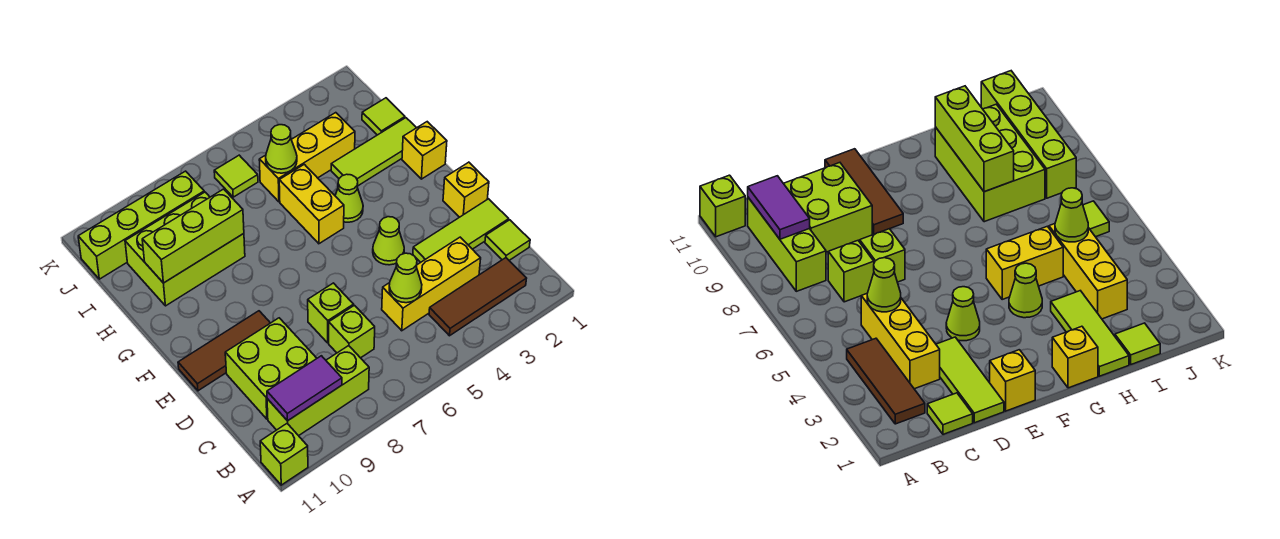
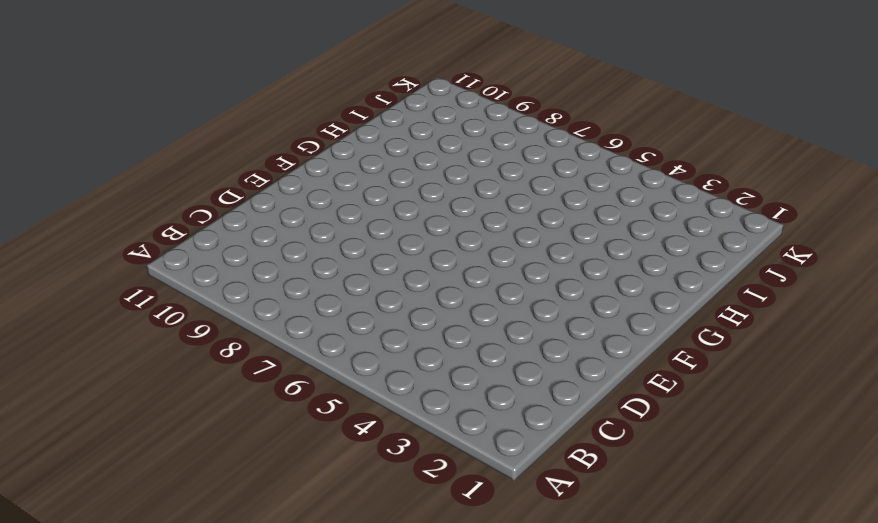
none -> lime 1x1 brick [260,424,308,485]
none -> brown 1x3 tile [429,258,527,336]
none -> lime 1x3 brick [267,346,369,436]

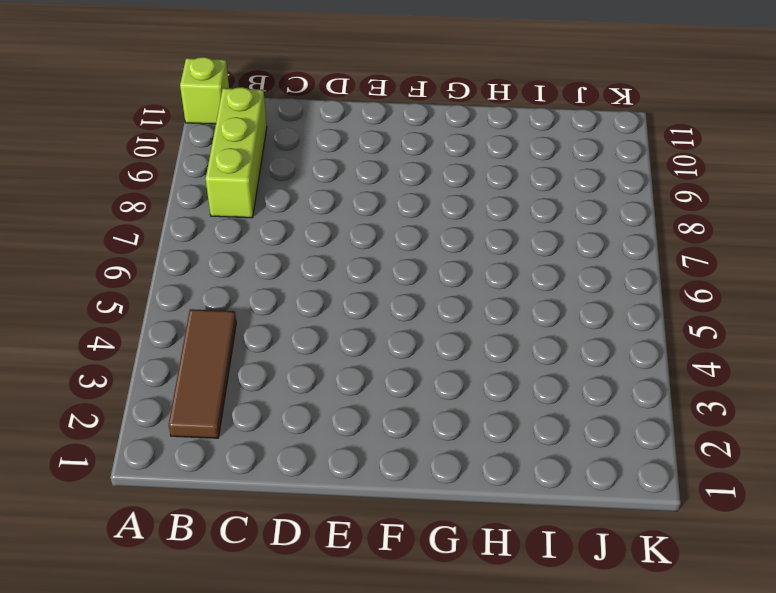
none -> lime 1x1 tile [485,220,530,260]
none -> yellow 1x3 brick [382,237,481,331]
none -> lime 1x1 brick [329,305,375,358]

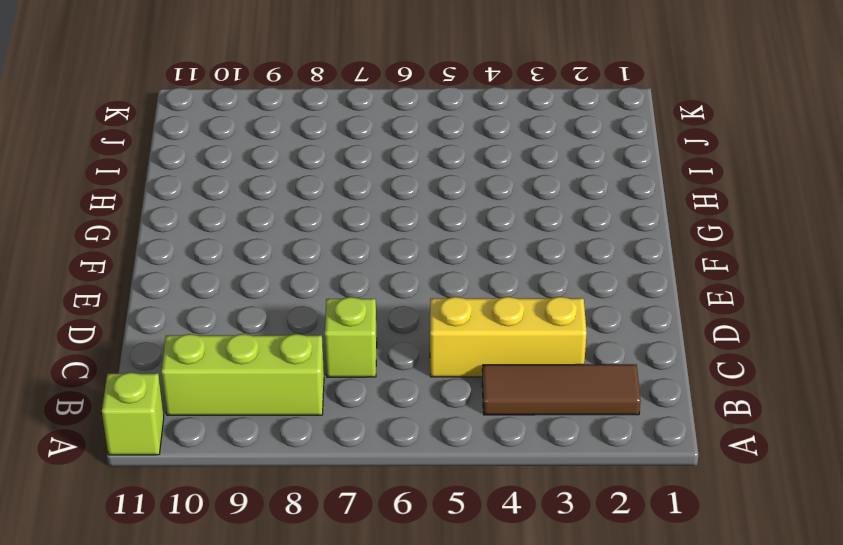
none -> lime 1x1 tile [485,220,530,260]
none -> lime 2x2 brick [225,318,317,419]
none -> lime 1x3 tile [413,199,509,262]

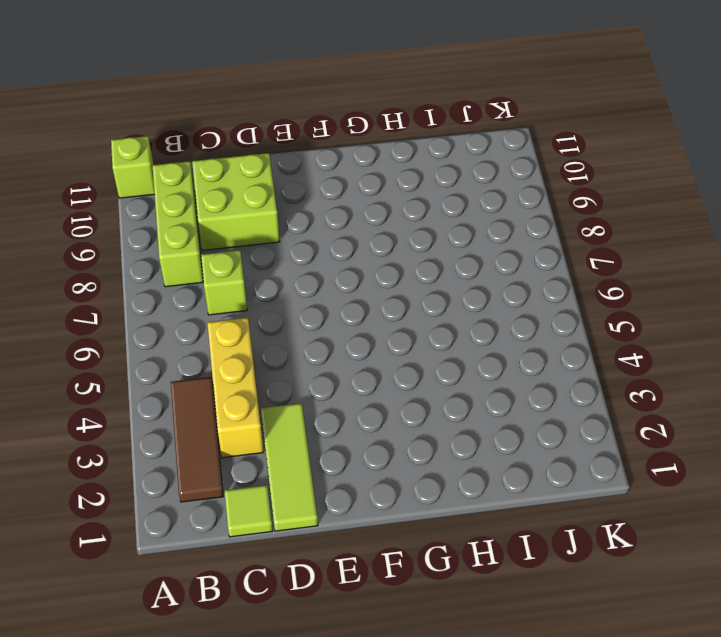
none -> lime 1x1 brick [308,283,353,343]
none -> yellow 1x1 brick [443,162,489,217]
none -> lime 1x1 cone [373,217,404,265]

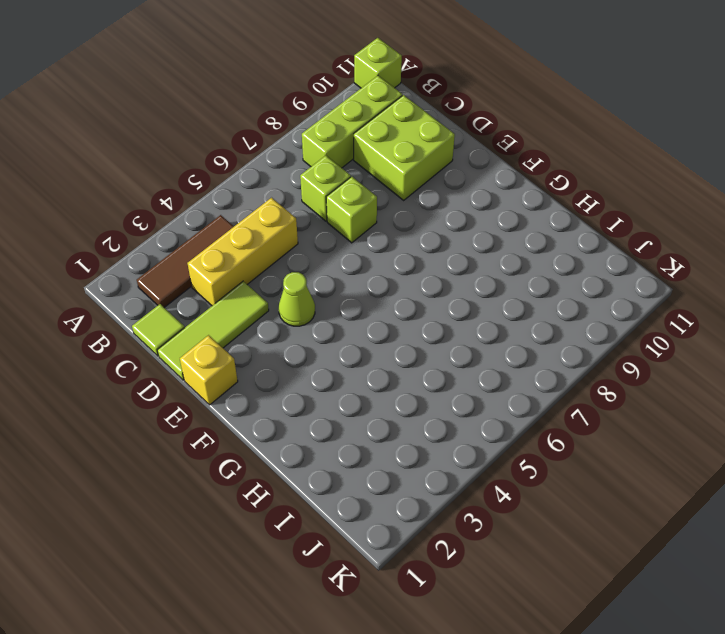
none -> brown 1x3 tile [178,311,270,391]
none -> yellow 1x1 brick [402,122,447,179]
none -> lime 1x1 cone [335,174,363,222]

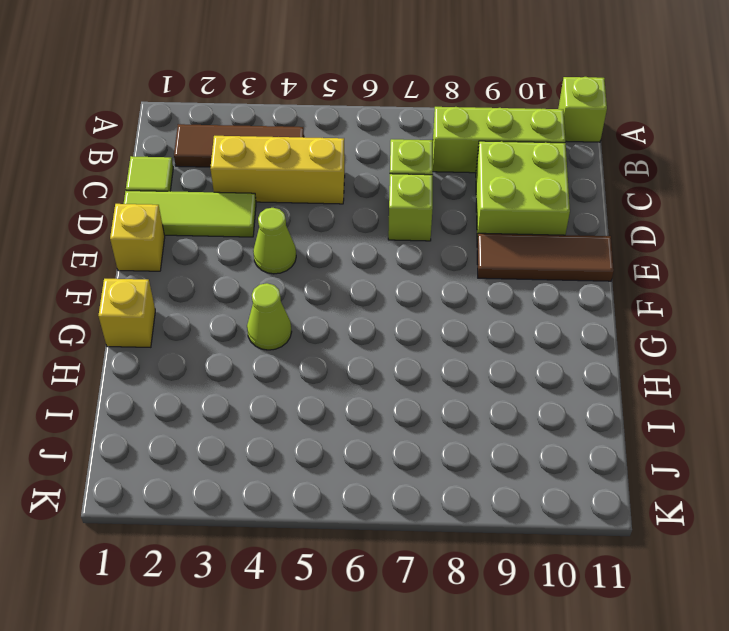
none -> yellow 1x2 brick [279,164,344,244]
none -> lime 1x3 tile [331,118,416,186]
none -> lime 2x3 brick [125,192,245,306]

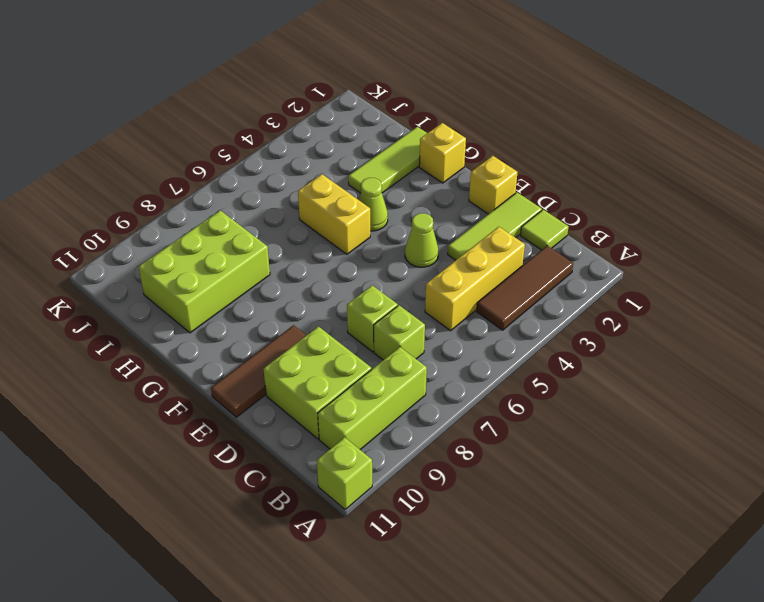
none -> lime 1x1 tile [362,98,405,135]
none -> yellow 1x3 brick [259,113,355,202]
none -> lime 1x1 tile [214,155,258,197]

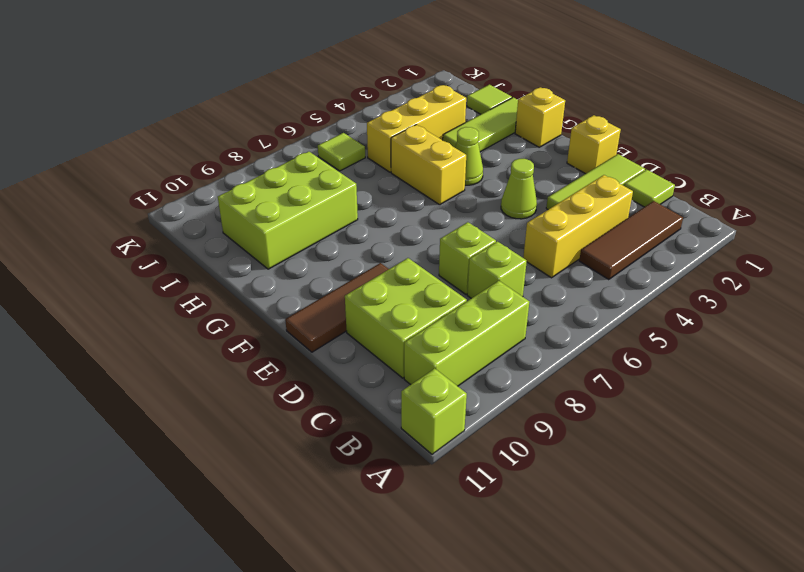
none -> lime 1x4 brick [78,171,204,279]
none -> purple 1x2 tile [267,356,342,421]
none -> lime 1x1 cone [389,253,422,303]

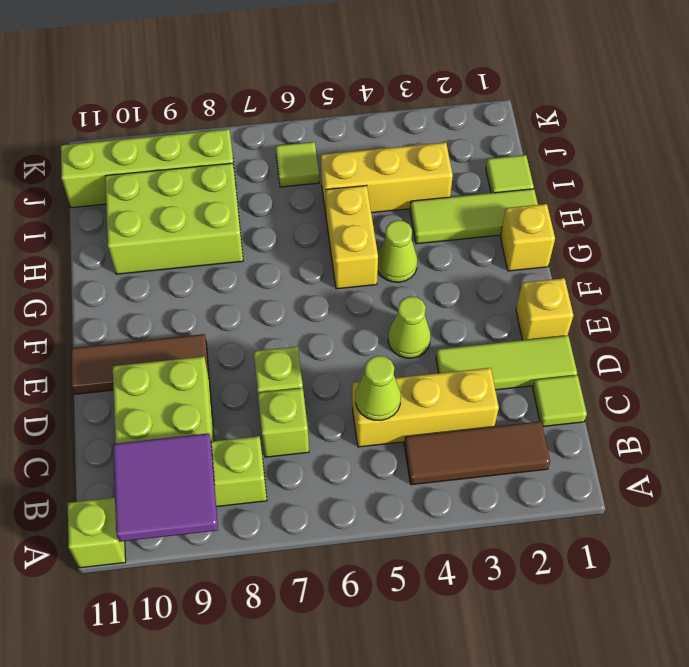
purple 2x2 tile [113,433,218,542] -> purple 1x2 tile [267,356,342,421]
none -> lime 1x3 brick [142,189,244,283]
none -> lime 1x1 cone [266,125,297,173]

